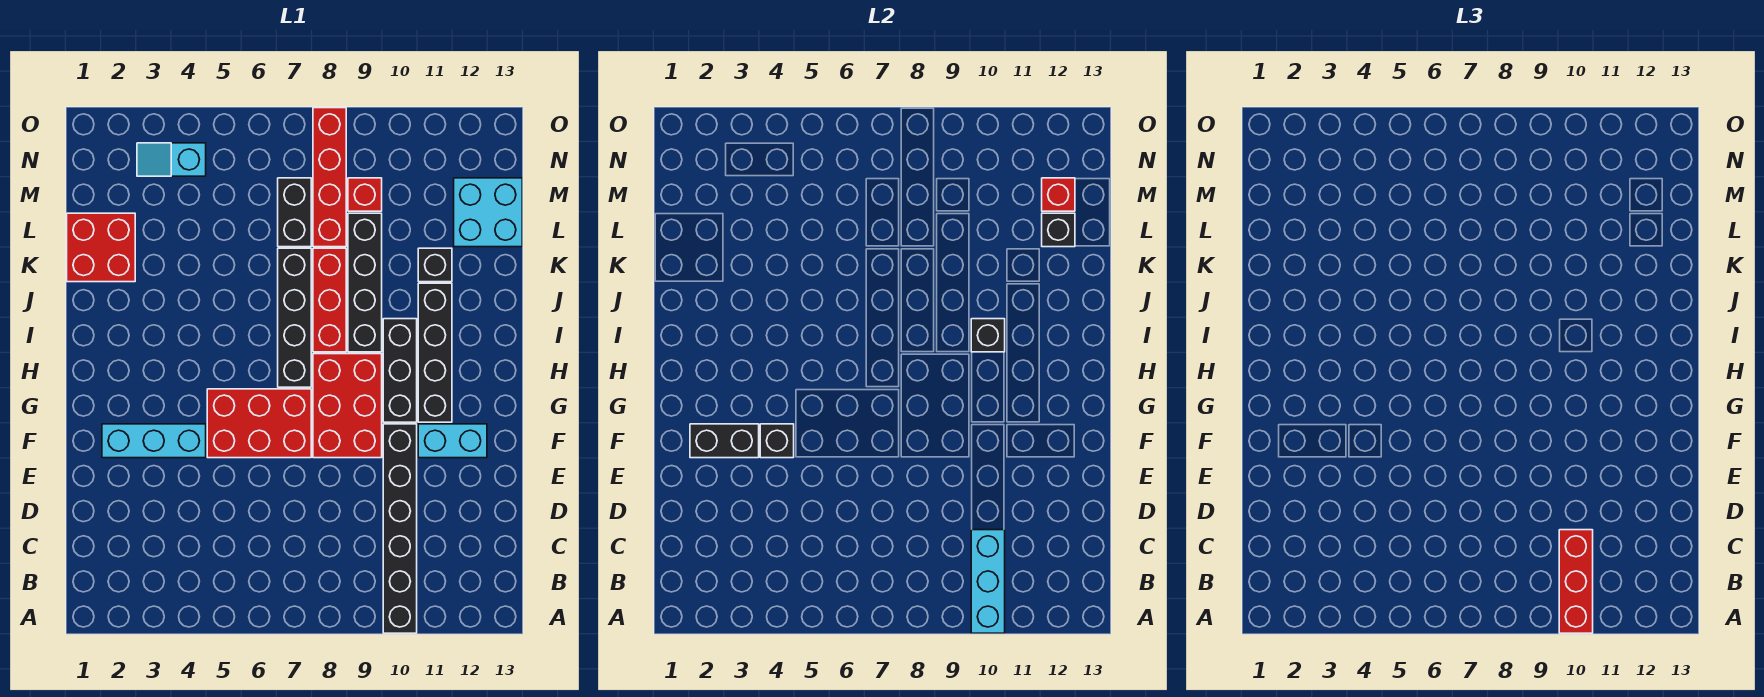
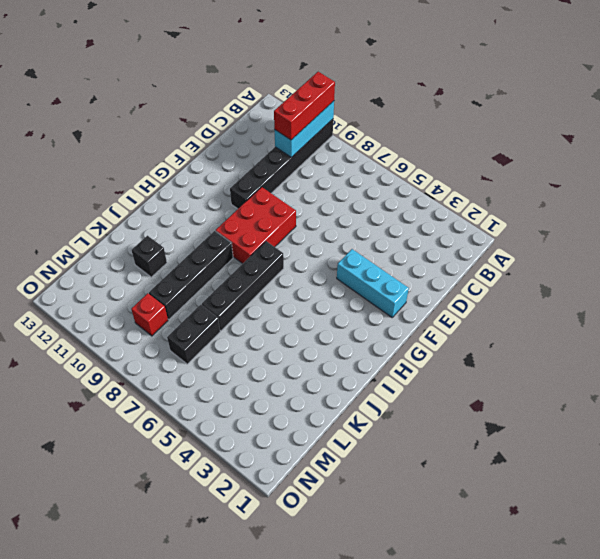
none -> red 2x3 brick [207,389,311,458]
none -> cyan 1x2 brick [418,424,487,458]
none -> black 1x3 brick [383,319,417,422]

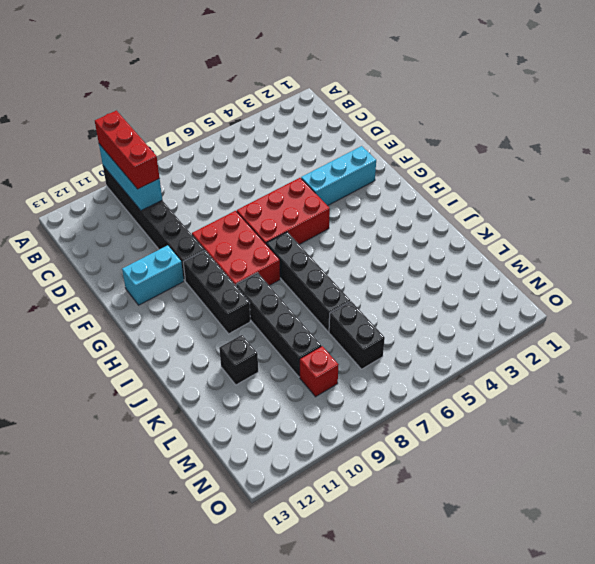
none -> black 1x4 brick [418,283,452,422]
none -> red 1x3 brick [313,248,346,352]
none -> red 2x2 brick [67,213,135,282]

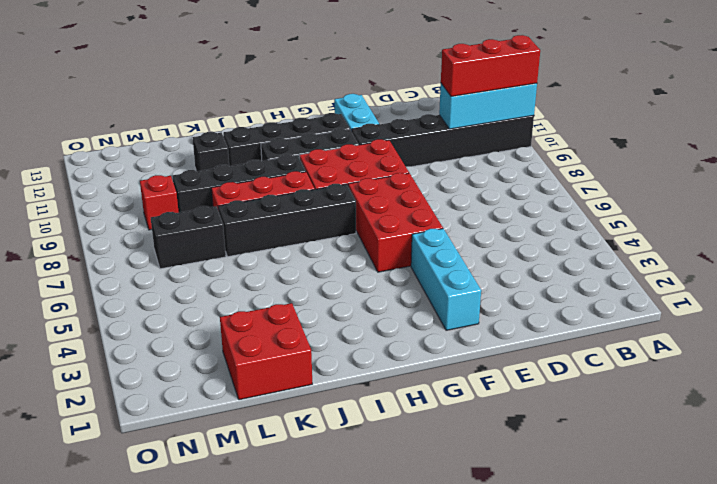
none -> red 1x4 brick [313,108,346,247]
none -> cyan 2x2 brick [454,178,522,247]
none -> cyan 1x2 slope [137,143,206,176]

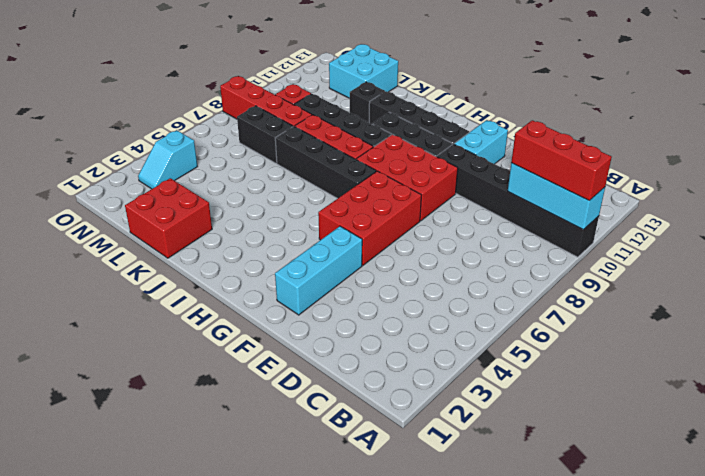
none -> black 1x2 brick [690,424,759,458]
none -> black 1x1 brick [760,424,794,458]
none -> black 1x1 brick [971,319,1005,352]

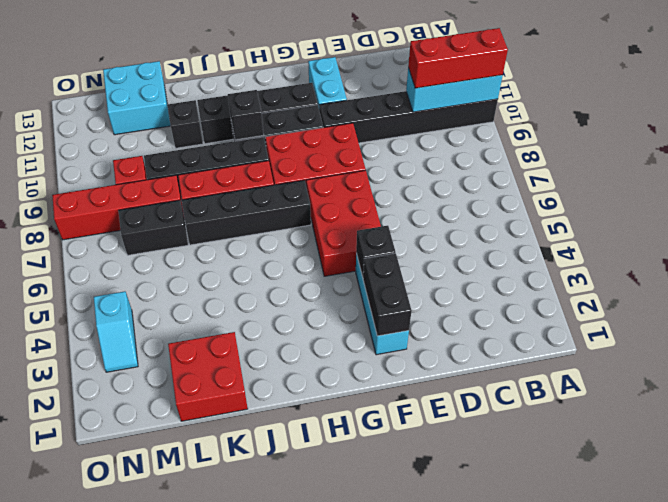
none -> black 1x1 brick [1042,213,1075,247]
none -> red 1x1 brick [1042,178,1075,211]

